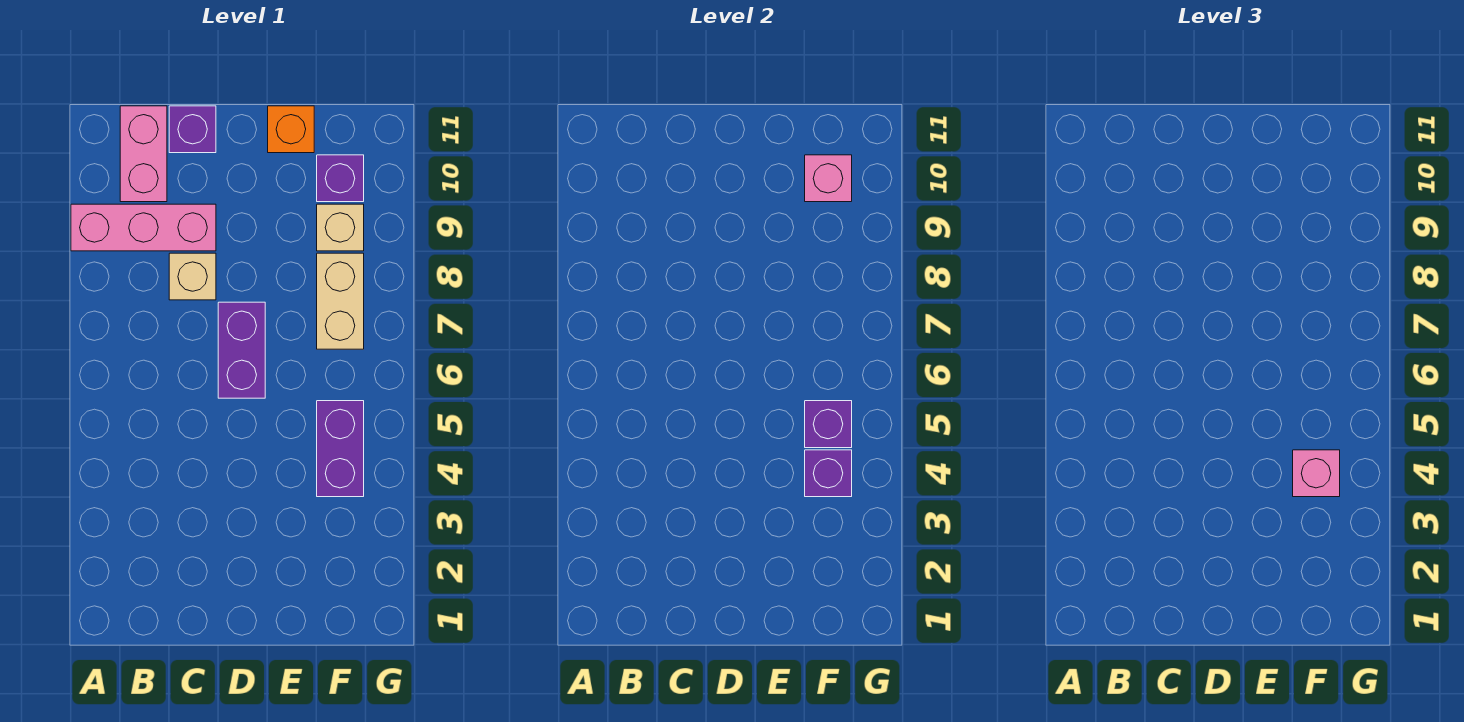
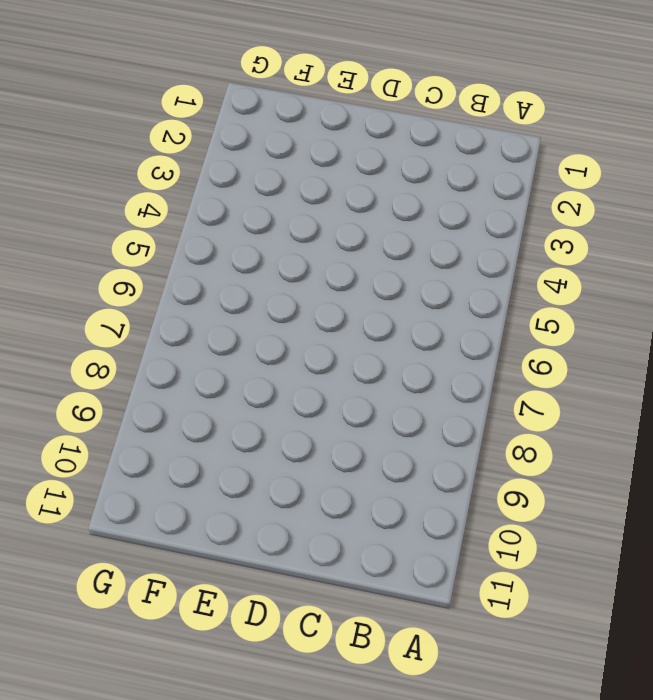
none -> pink 1x3 brick [71,204,216,251]
none -> pink 1x2 brick [120,106,167,202]
none -> tan 1x1 brick [169,253,216,300]

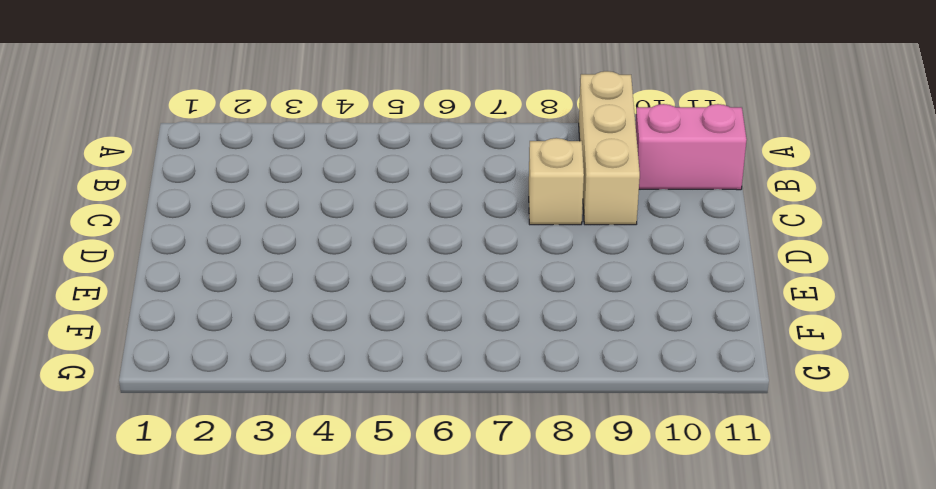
tan 1x3 brick [579,71,640,225] -> pink 1x3 brick [71,204,216,251]
none -> purple 1x1 brick [169,106,216,153]
none -> purple 1x2 brick [218,302,265,398]
none -> orange 1x1 brick [268,106,314,153]

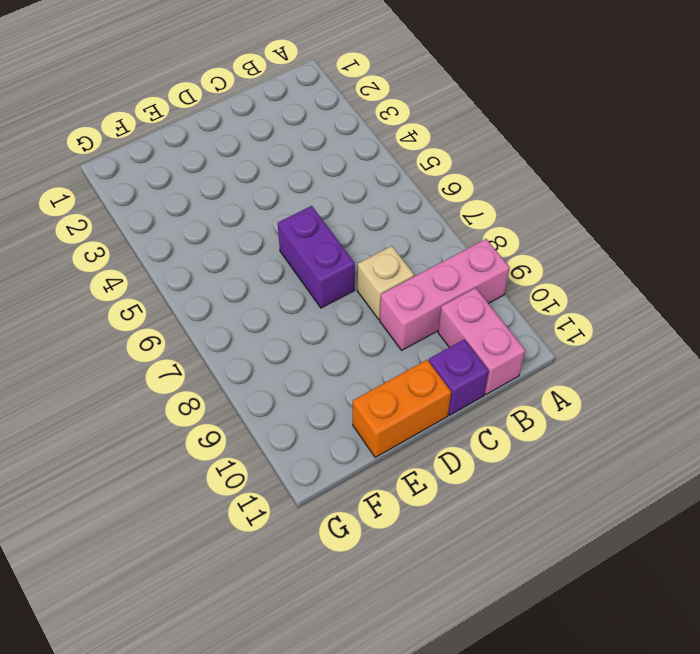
orange 1x2 brick [353,360,451,457] -> orange 1x1 brick [268,106,314,153]
none -> purple 1x2 brick [317,401,364,497]
none -> tan 1x2 brick [317,253,364,349]
none -> tan 1x1 brick [317,204,364,251]

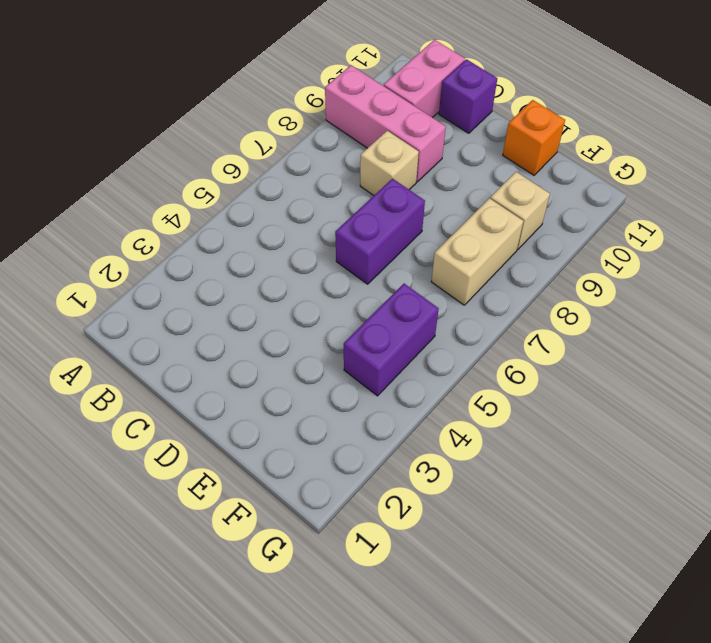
none -> purple 1x1 brick [317,155,364,202]
none -> purple 1x1 brick [805,450,852,497]
none -> purple 1x1 brick [805,401,852,448]

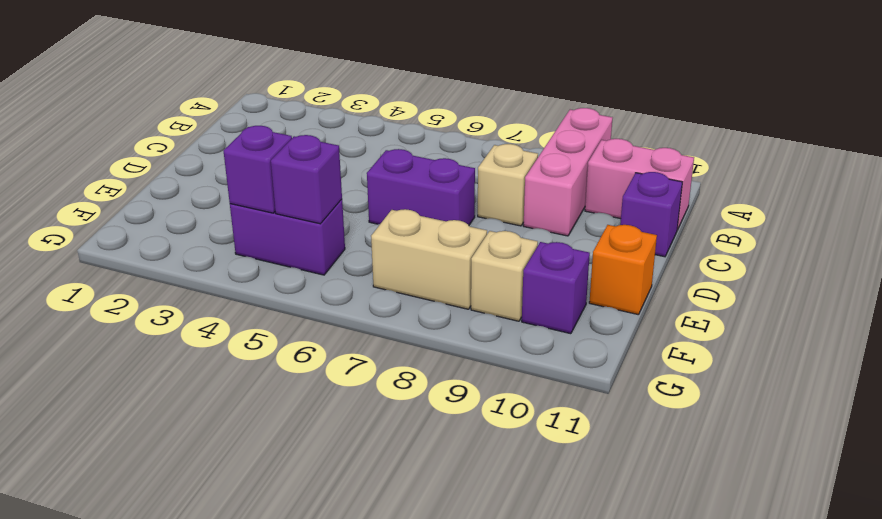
none -> pink 1x1 brick [805,155,852,202]
none -> pink 1x1 brick [1293,450,1340,497]

